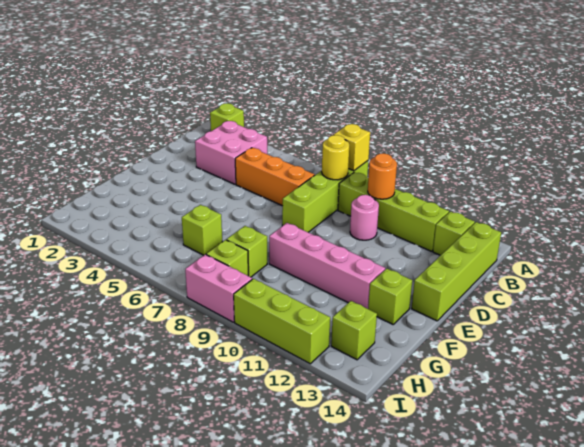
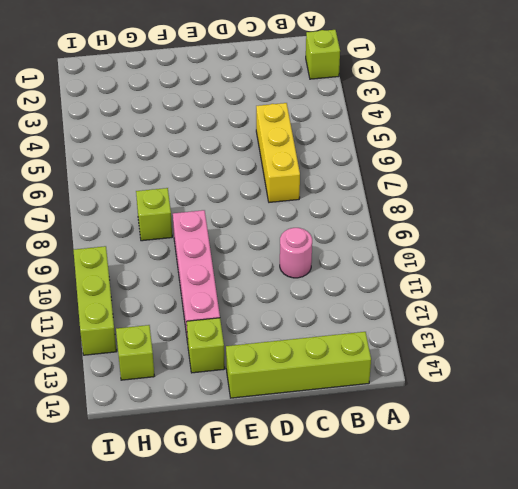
yellow 1x3 brick [256,103,300,202] -> orange 1x3 brick [235,148,315,206]
none -> lime 1x4 brick [282,161,368,232]
none -> pink 2x2 brick [195,121,267,184]
none -> lime 1x4 brick [338,172,449,251]

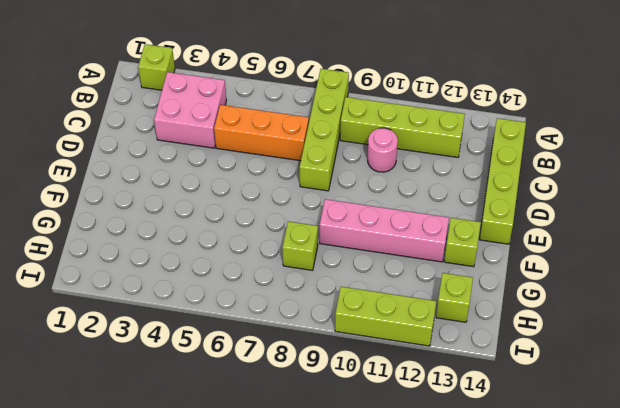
none -> lime 1x1 brick [433,212,475,255]
none -> lime 1x1 brick [182,205,222,255]
none -> lime 1x1 brick [206,240,248,276]

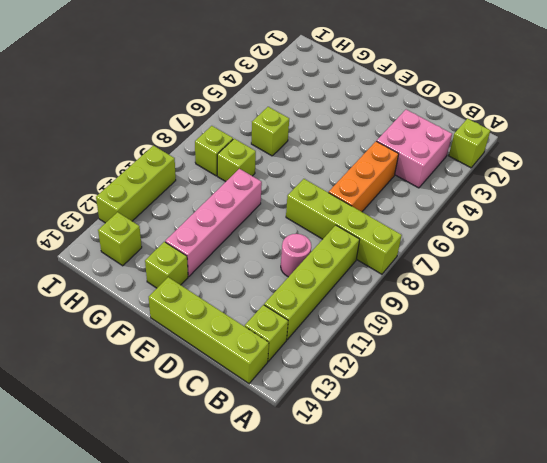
none -> pink 1x2 brick [185,254,252,322]
none -> yellow 1x1 brick [334,124,370,171]
none -> yellow 1x1 round brick [322,135,349,180]

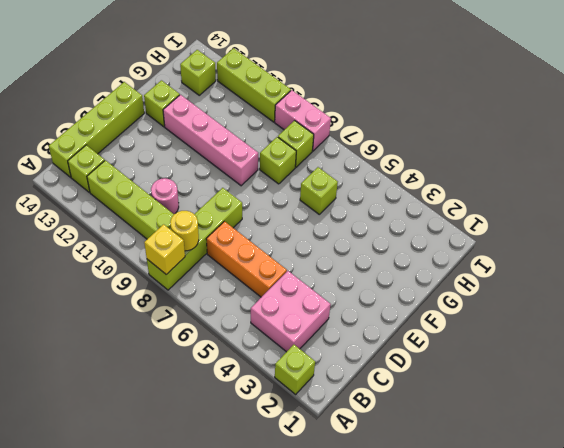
none -> orange 1x1 round brick [368,153,397,199]

